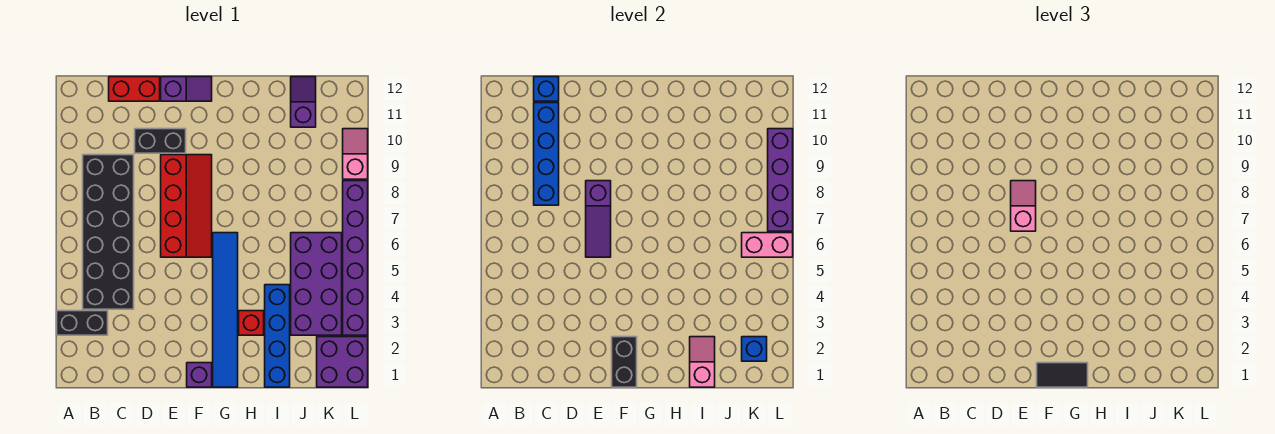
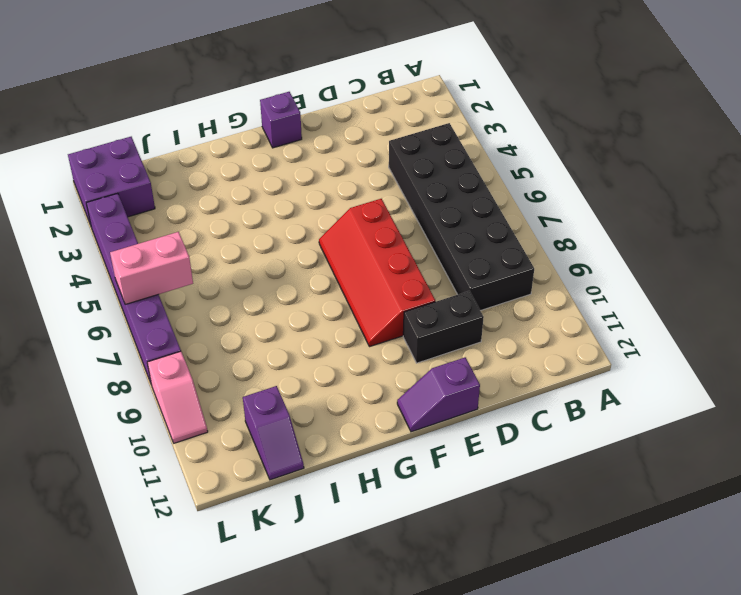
none -> black 1x2 brick [57,311,108,335]
none -> red 1x2 brick [109,77,160,101]
none -> blue 1x6 tile [213,233,238,387]

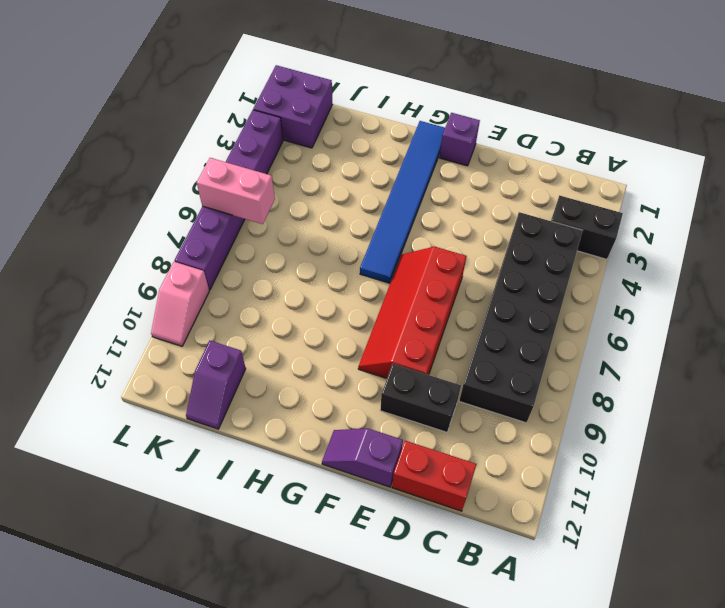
none -> red 1x1 brick [239,311,264,335]
none -> blue 1x4 brick [265,285,290,387]
none -> purple 2x4 brick [291,233,342,335]

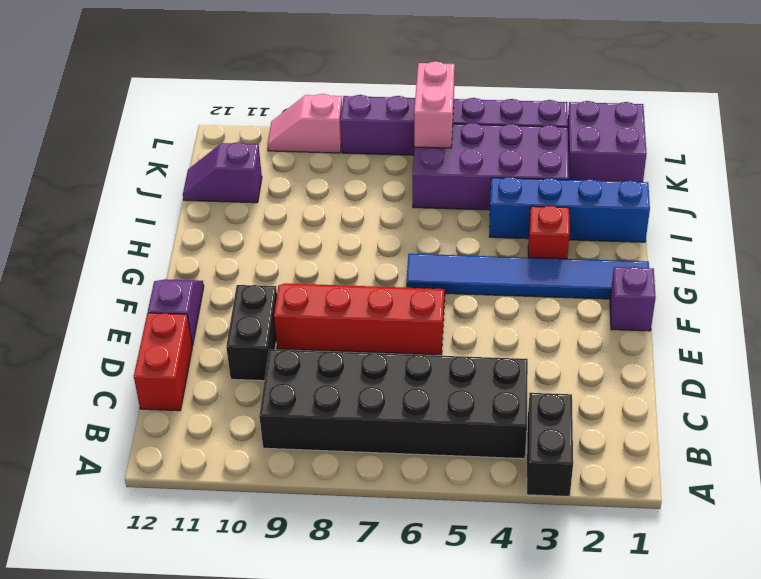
none -> blue 1x4 brick [534,103,559,205]
none -> blue 1x1 brick [534,77,559,101]
none -> purple 1x3 slope [586,181,611,257]

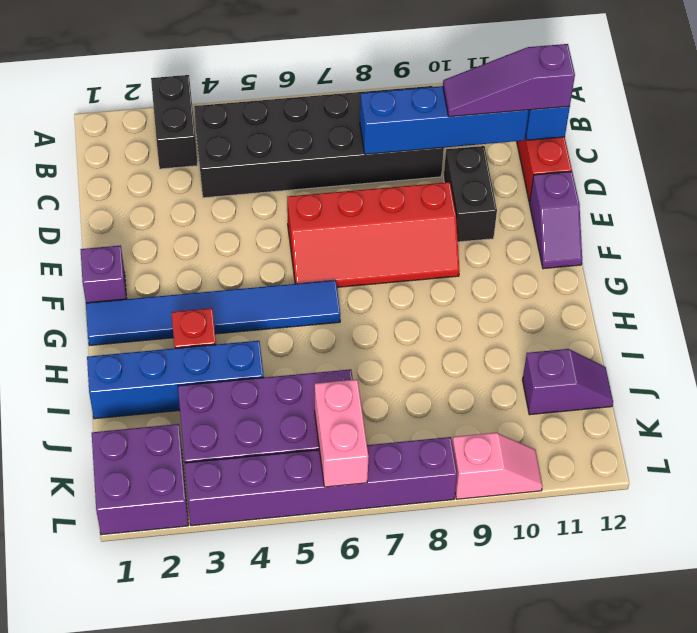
purple 1x3 slope [443,44,575,117] -> purple 1x3 slope moved to [586,181,611,257]
none -> black 1x2 brick [612,337,637,387]
none -> pink 1x2 slope [690,337,715,387]
none -> blue 1x1 brick [742,337,767,361]

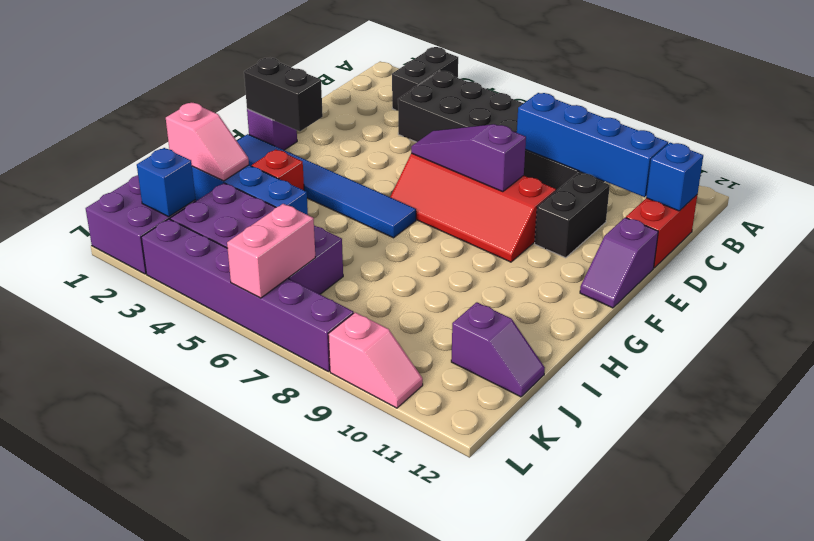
none -> purple 1x4 brick [768,129,793,231]
none -> pink 1x2 slope [1011,181,1036,231]
none -> black 1x2 tile [1037,363,1088,387]

